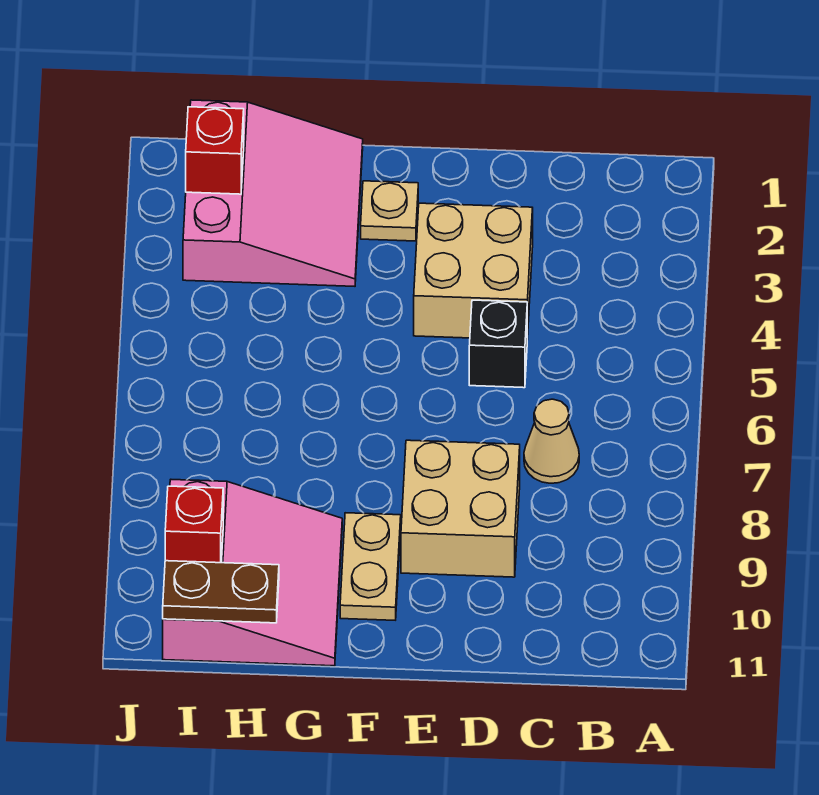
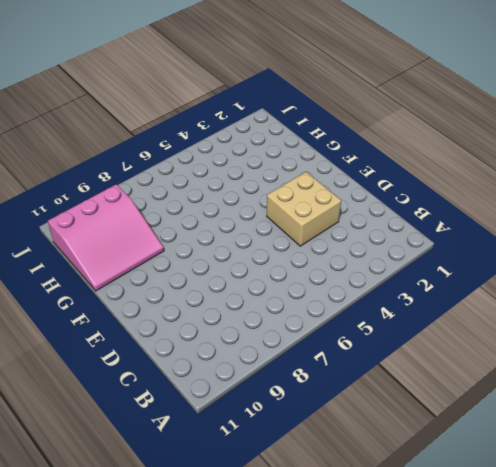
none -> tan 1x1 cone [524,399,579,483]
none -> black 1x1 brick [469,300,527,388]

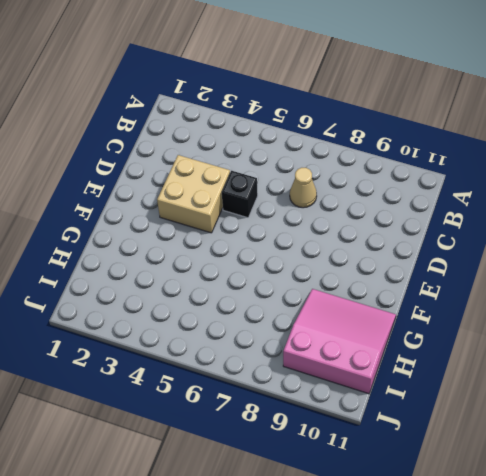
none -> tan 2x2 brick [401,440,520,577]
none -> tan 1x1 plate [361,181,418,241]

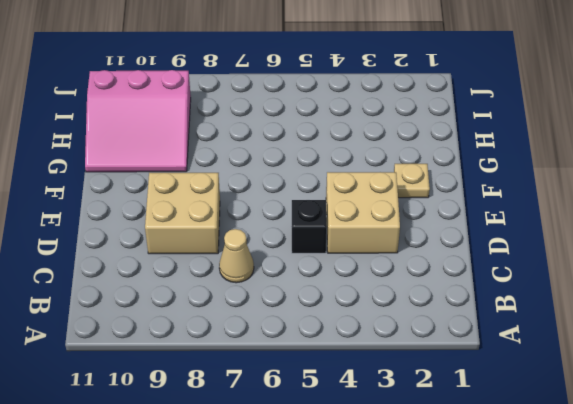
none -> tan 1x2 plate [340,513,401,620]
none -> pink 3x3 slope [183,100,363,286]

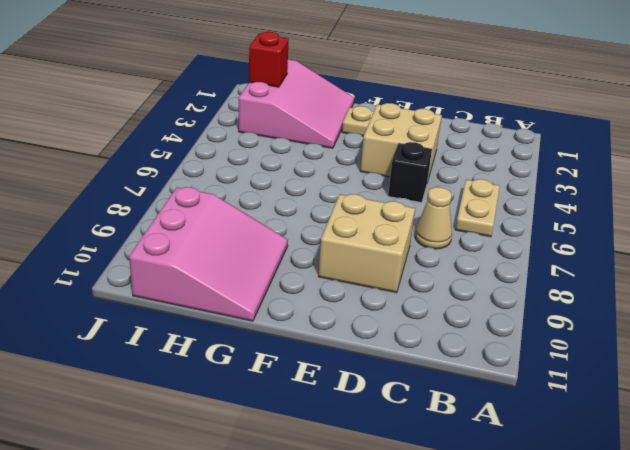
tan 1x2 plate [455,179,500,237] -> tan 1x2 plate moved to [340,513,401,620]
none -> brown 1x2 plate [163,561,279,623]
none -> red 1x1 brick [165,486,223,563]

